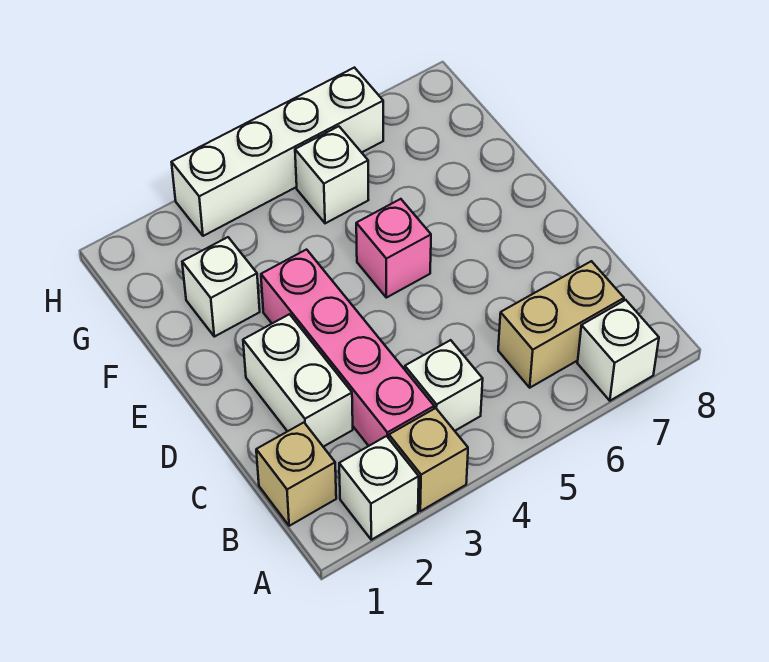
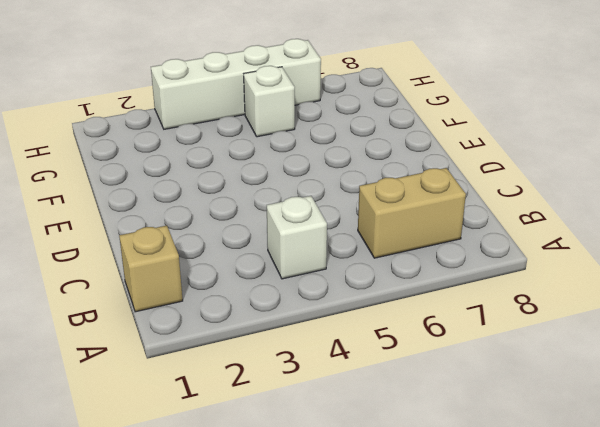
none -> white 1x1 brick [339,436,419,540]
none -> tan 1x1 brick [389,408,468,511]
none -> white 1x1 brick [578,300,659,401]

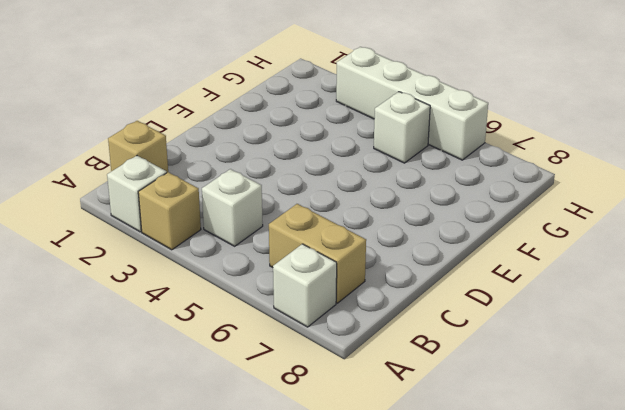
none -> pink 1x4 brick [261,250,434,446]
none -> white 1x2 brick [243,314,353,447]
none -> pink 1x1 brick [356,199,431,298]

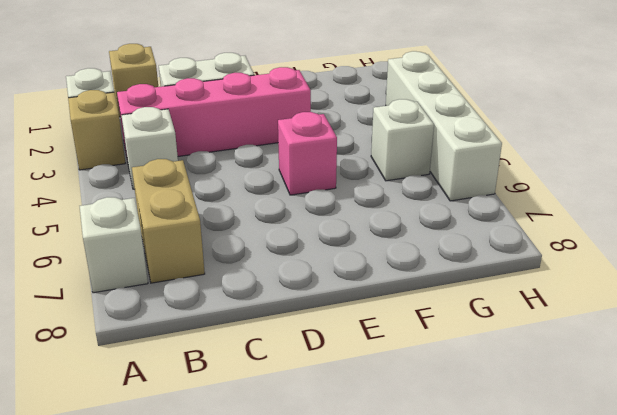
none -> white 1x1 brick [182,237,260,337]

